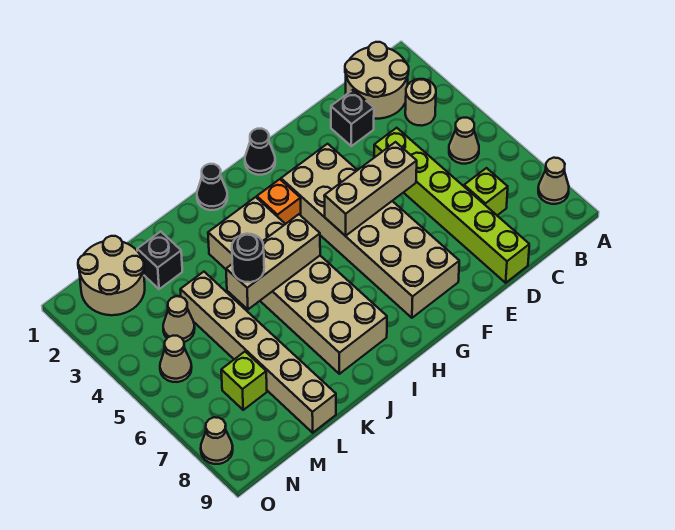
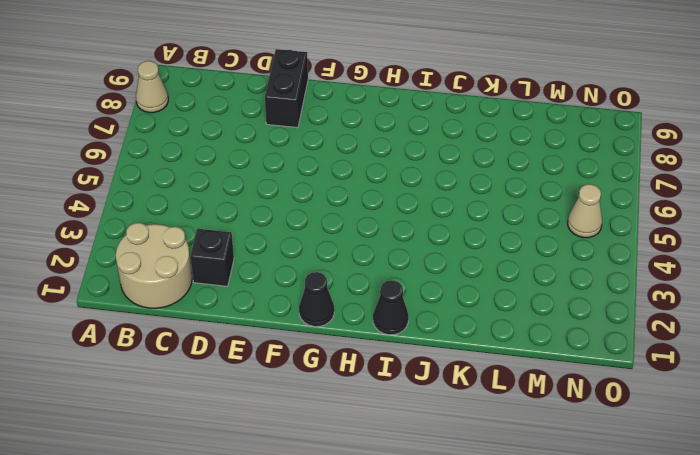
black 1x2 brick [265,49,308,128] -> none
none -> tan 1x1 round brick [405,79,436,126]
none -> tan 1x1 cone [449,118,479,164]
none -> lime 1x1 brick [464,168,508,215]

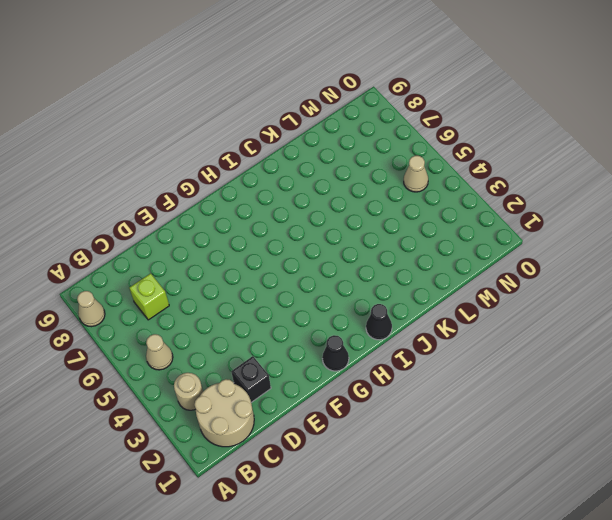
none -> lime 1x6 brick [374,128,529,283]
none -> tan 2x6 brick [281,144,459,318]
none -> orange 1x1 brick [257,179,301,224]

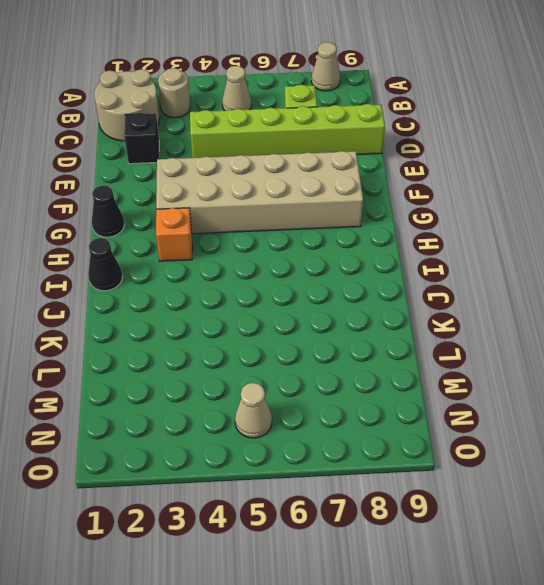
none -> tan 2x6 brick [208,197,387,374]
none -> black 1x1 brick [137,232,182,289]
none -> tan 1x6 brick [180,272,336,433]

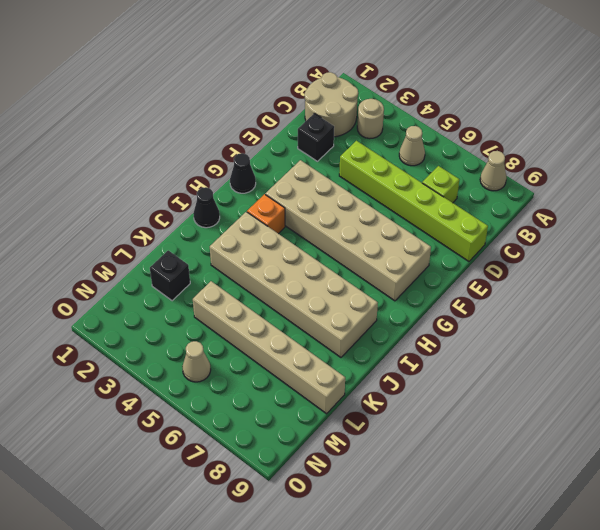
none -> tan 2x2 round brick [78,236,145,315]
none -> tan 1x1 cone [163,296,195,342]
none -> lime 1x1 brick [221,352,267,410]

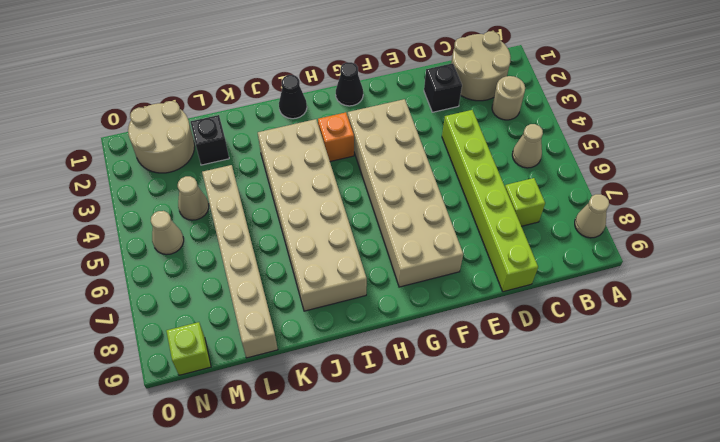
lime 1x1 brick [166,322,211,375] -> lime 1x1 brick moved to [221,352,267,410]
none -> tan 1x1 cone [201,417,233,464]
none -> tan 1x3 brick [324,142,417,236]
none -> tan 1x3 brick [226,214,320,309]

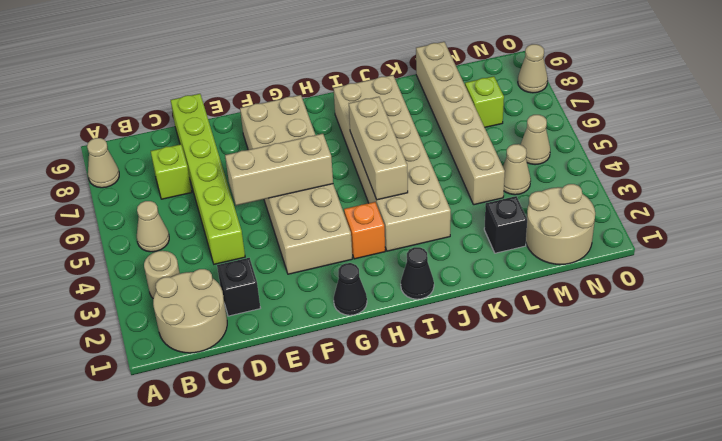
tan 1x3 brick [349,97,408,200] -> tan 1x3 brick turned to [226,214,320,309]
none -> black 1x1 round brick [232,234,264,282]

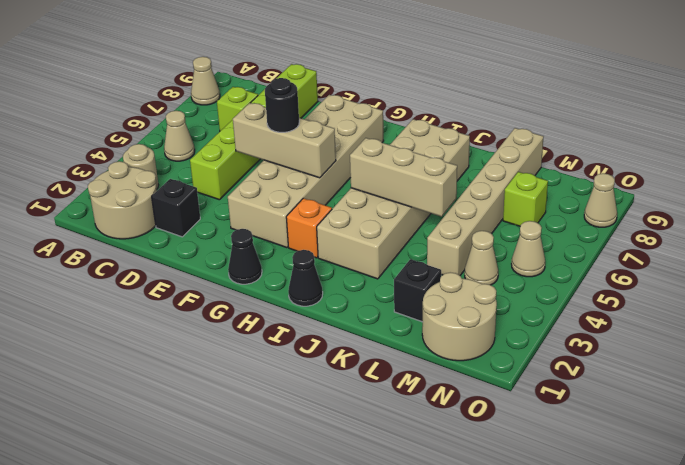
black 1x1 round brick [265,78,299,132] -> black 1x1 round brick moved to [232,234,264,282]

